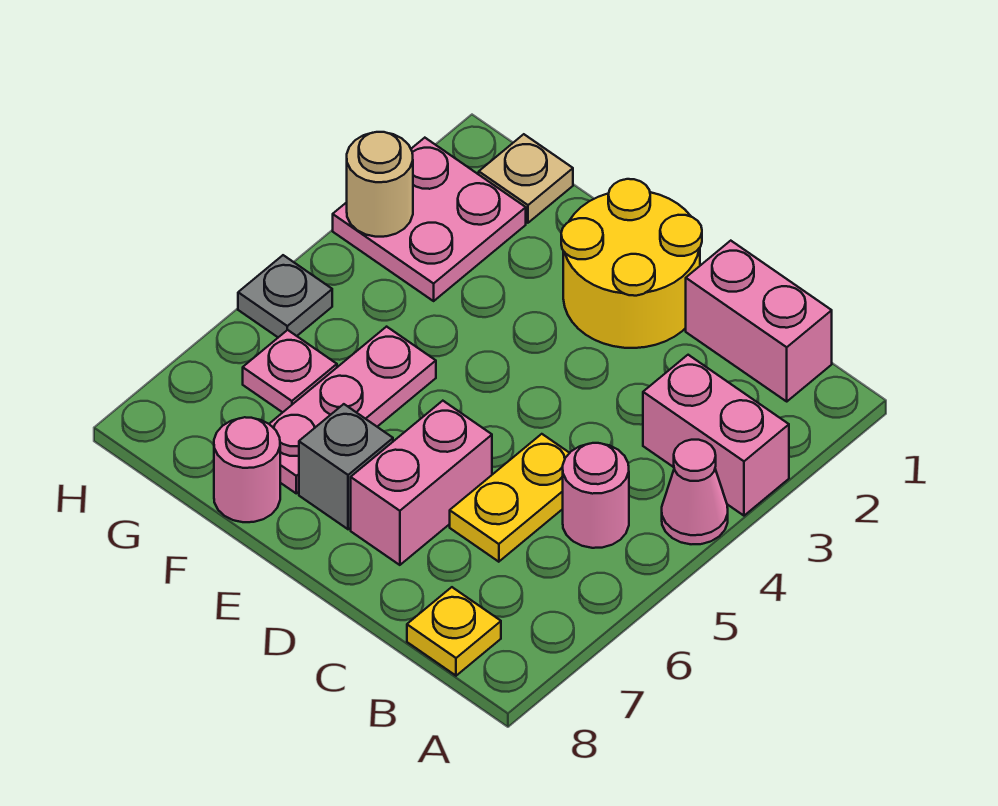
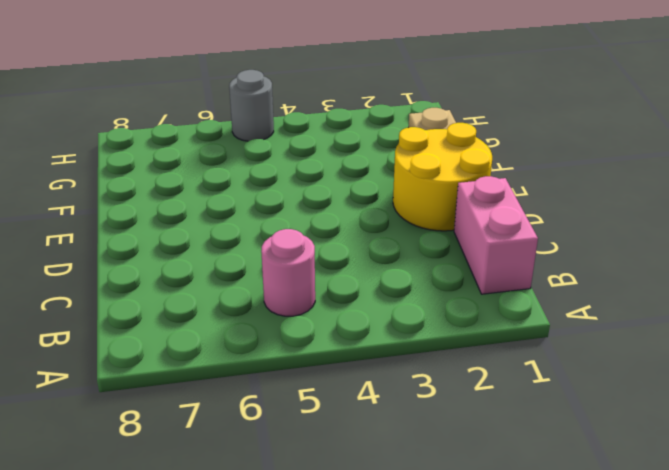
grey 1x1 round brick [229,70,274,141] -> grey 1x1 plate [238,255,332,337]
none -> pink 1x2 brick [643,355,789,516]
none -> pink 1x1 cone [662,440,728,544]
none -> yellow 1x1 plate [407,587,501,676]

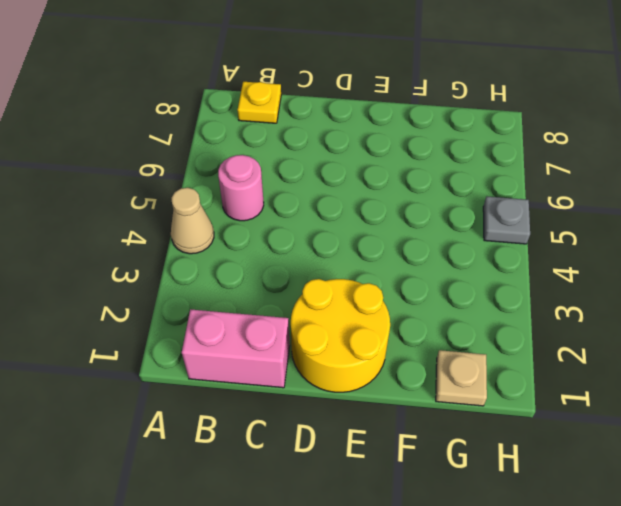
tan 1x1 cone [171,188,214,254] -> pink 1x1 cone [662,440,728,544]
none -> pink 1x2 brick [643,355,789,516]
none -> yellow 1x2 plate [450,434,569,562]
none -> pink 1x2 brick [351,401,492,565]

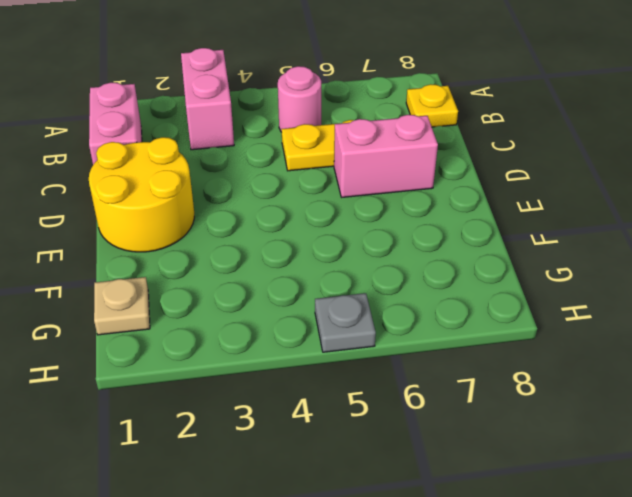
none -> pink 1x1 cone [662,440,728,544]
none -> grey 1x1 brick [299,404,393,529]
none -> pink 1x3 plate [269,327,436,493]

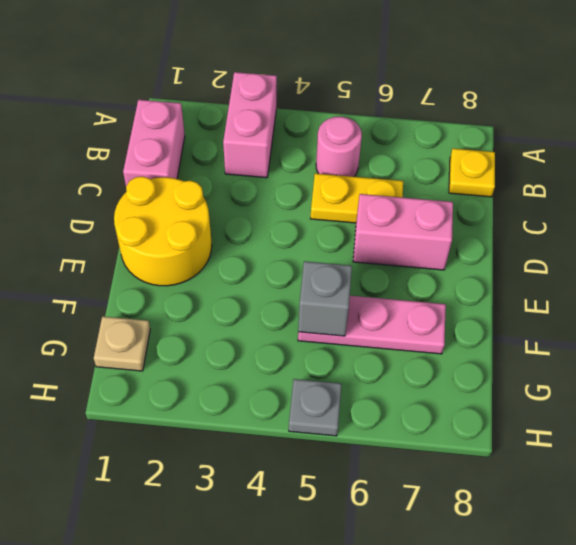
grey 1x1 brick [298,261,352,336] -> grey 1x1 brick moved to [299,404,393,529]
none -> pink 1x1 cone [662,440,728,544]
none -> pink 1x1 round brick [214,417,280,522]
none -> pink 2x2 plate [333,138,526,301]

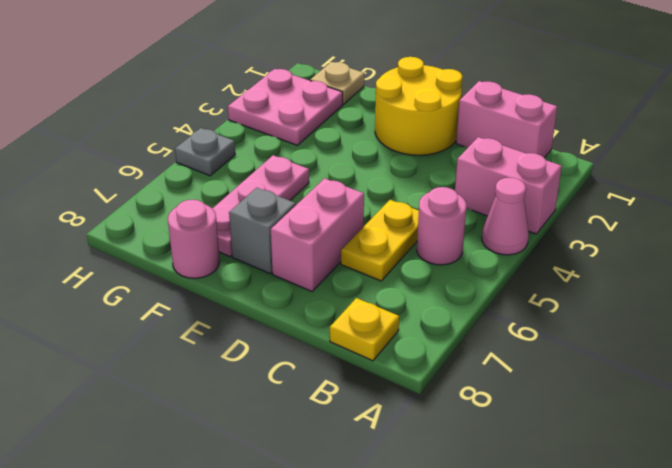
none -> pink 1x1 plate [243,330,337,412]
none -> tan 1x1 round brick [347,132,413,237]

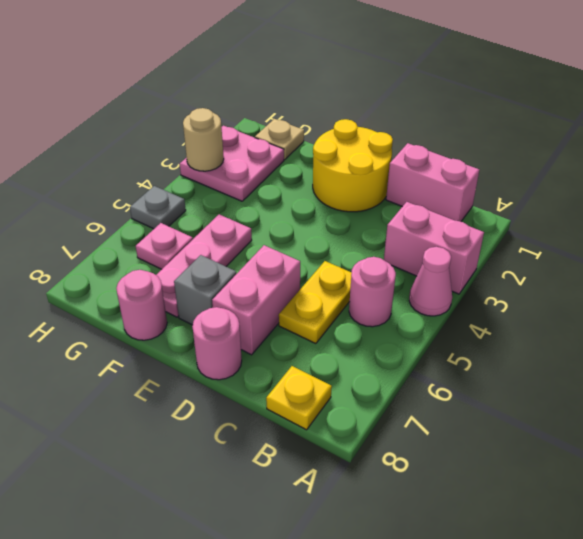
pink 1x1 round brick [192,307,242,380] -> none

